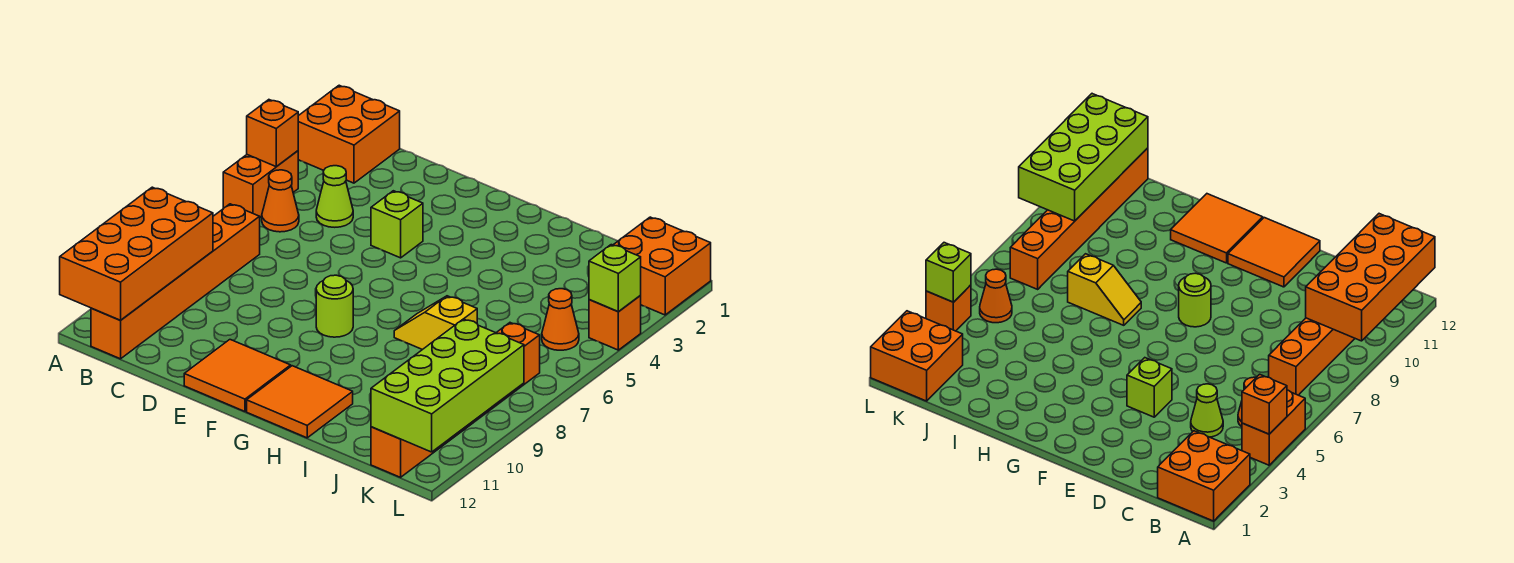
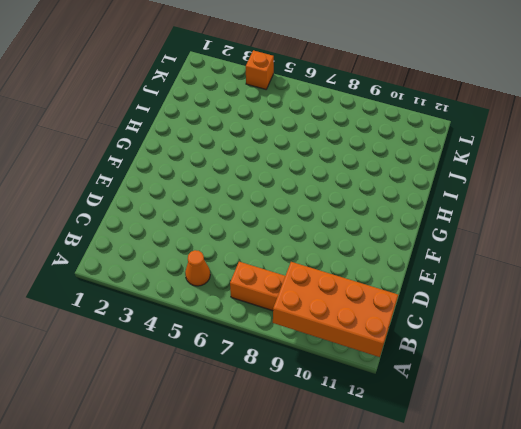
none -> orange 2x2 brick [298,85,400,183]
none -> orange 1x2 brick [223,151,298,217]
none -> lime 1x1 cone [316,166,353,227]

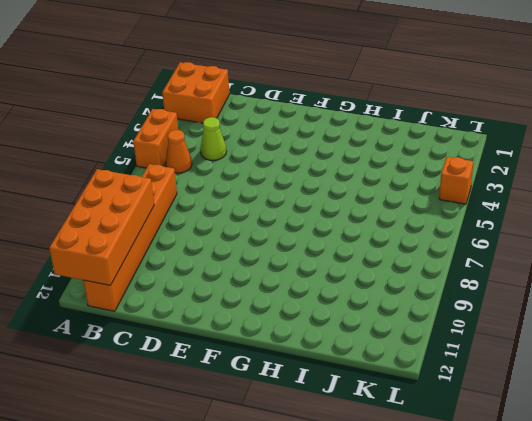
none -> lime 1x1 brick [371,191,423,258]
none -> orange 2x2 tile [184,340,291,411]
none -> lime 1x1 round brick [316,275,353,337]

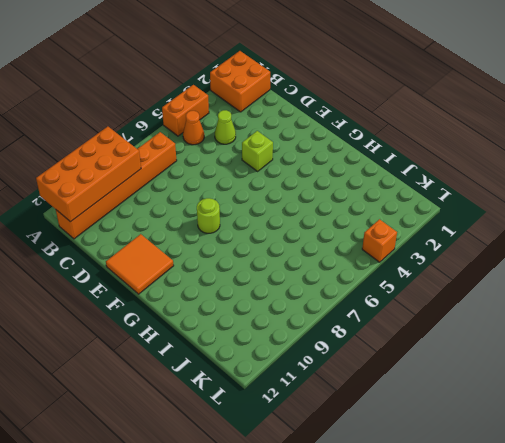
none -> orange 2x2 tile [247,366,353,438]
none -> yellow 1x2 slope [394,296,477,350]
none -> orange 2x2 brick [614,217,711,315]

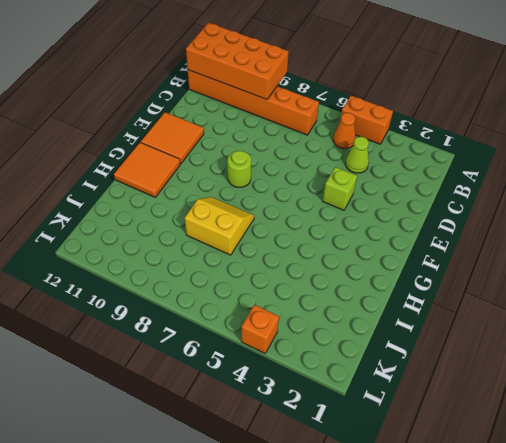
yellow 2x2 slope [185,197,254,255] -> yellow 1x2 slope [394,296,477,350]
none -> orange 2x2 brick [298,85,400,183]
none -> orange 2x2 brick [614,217,711,315]
none -> orange 1x1 cone [542,289,579,350]

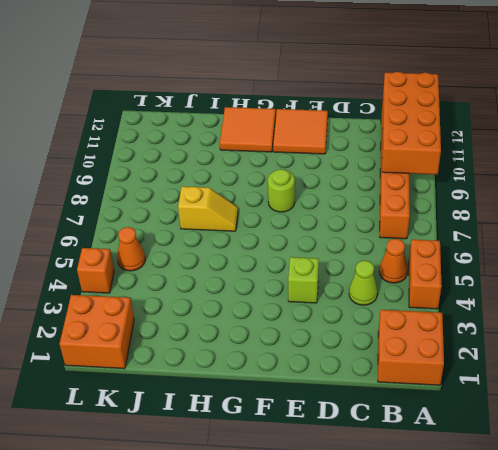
none -> orange 1x6 brick [371,323,540,477]
none -> orange 1x1 brick [247,100,298,167]
none -> lime 2x4 brick [371,319,524,452]

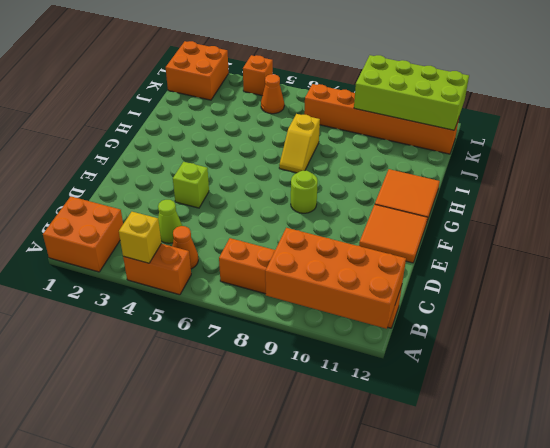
yellow 1x1 brick [119,212,161,263] -> orange 1x1 brick [247,100,298,167]
none -> lime 1x1 brick [589,245,641,312]

